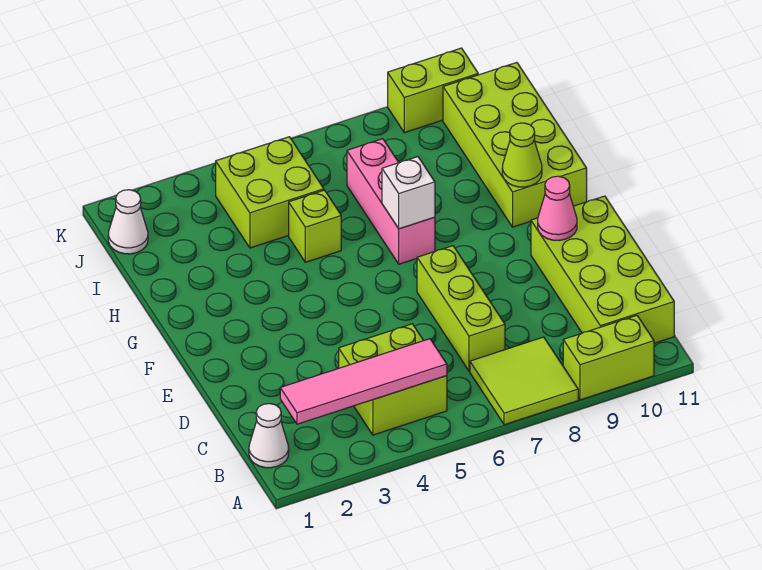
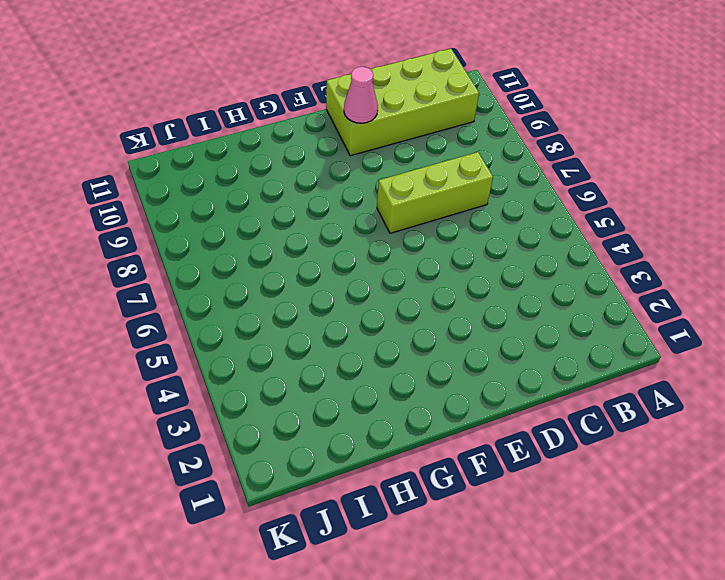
none -> lime 2x2 tile [470,337,578,425]
none -> lime 1x2 brick [563,315,654,400]
none -> white 1x1 cone [249,404,289,468]

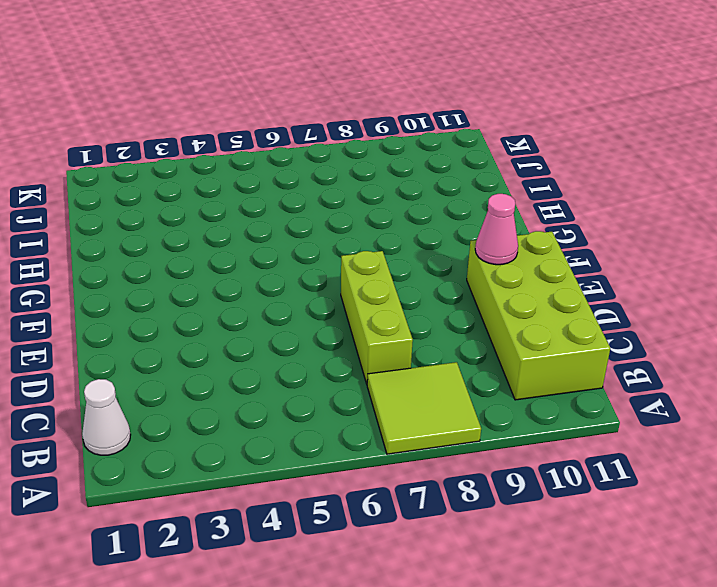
none -> lime 1x2 brick [563,315,654,400]
none -> lime 2x2 brick [339,324,447,435]
none -> pink 1x3 brick [347,139,435,264]

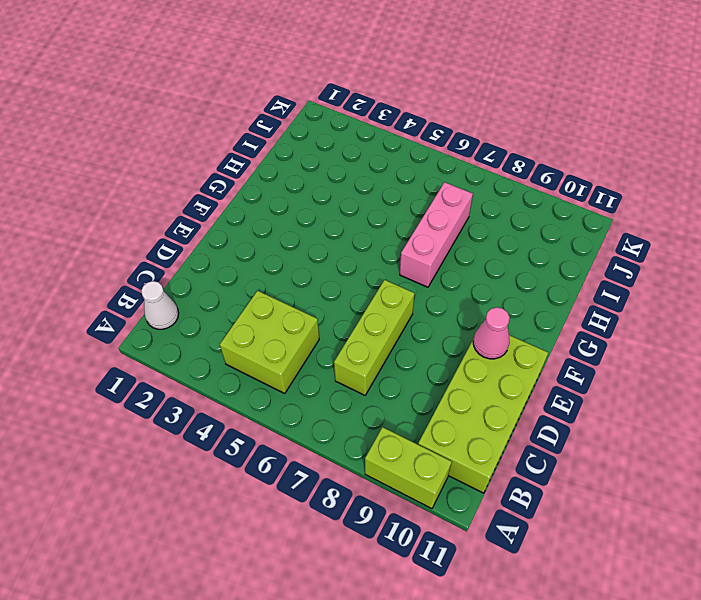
none -> lime 2x2 tile [470,337,578,425]
none -> lime 2x4 brick [443,63,587,227]
none -> lime 1x1 brick [289,190,341,262]

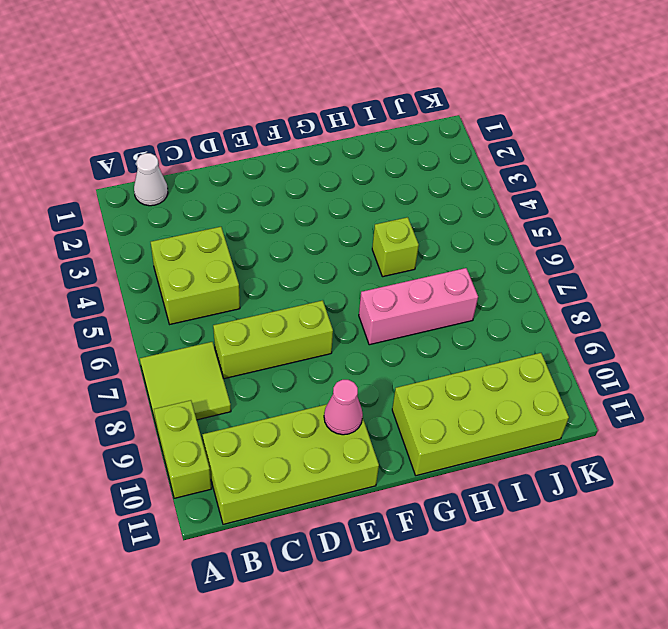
none -> lime 2x2 brick [216,137,324,248]
none -> white 1x1 cone [108,190,148,254]
none -> lime 1x2 brick [388,48,478,133]

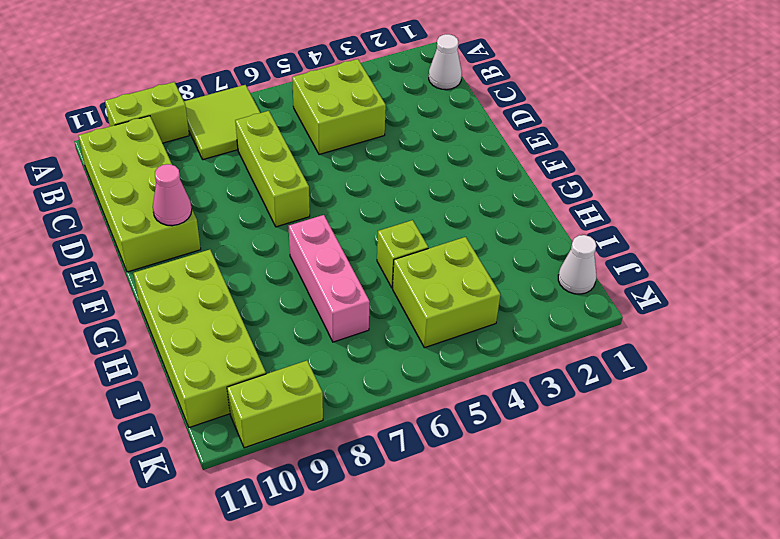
none -> pink 1x4 tile [280,339,447,424]
none -> white 1x1 brick [382,157,435,229]
none -> lime 1x1 cone [502,123,542,187]

